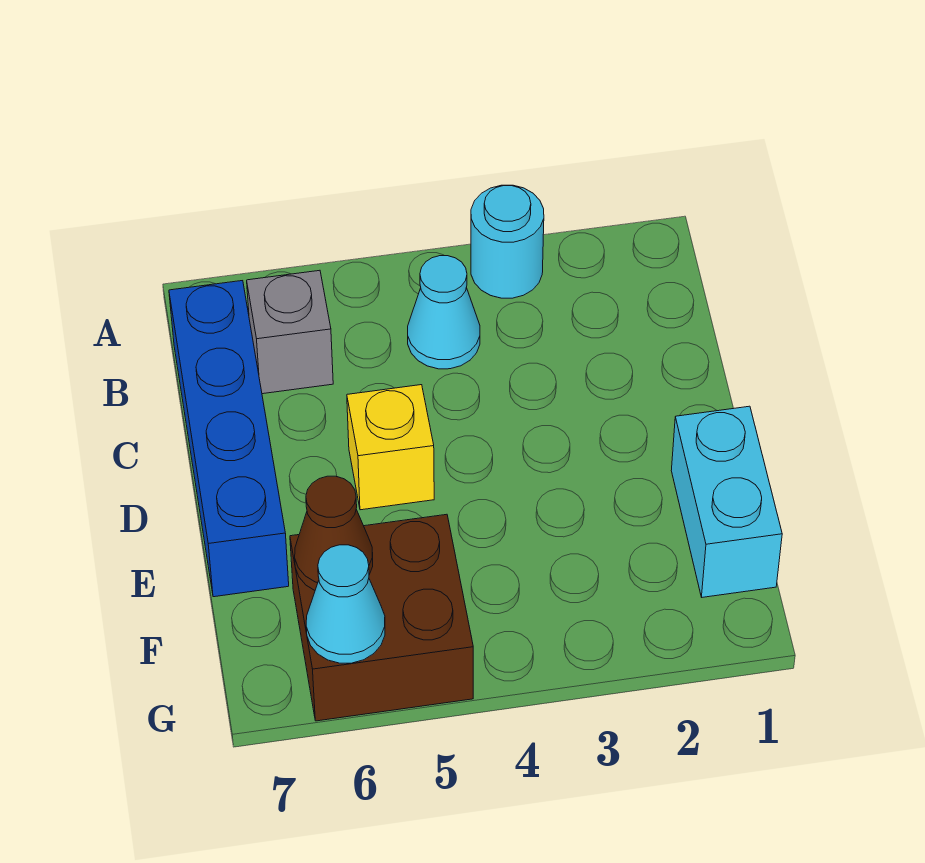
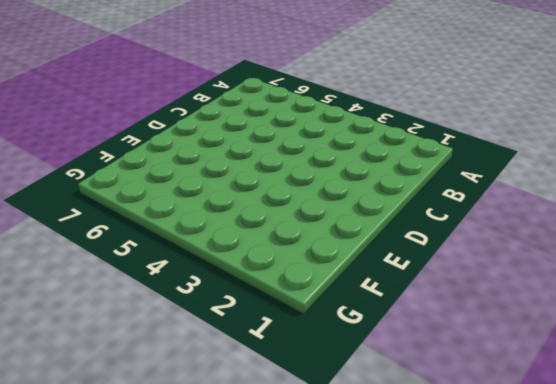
none -> cyan 1x1 round brick [471,185,544,298]
none -> cyan 1x1 cone [408,256,480,369]

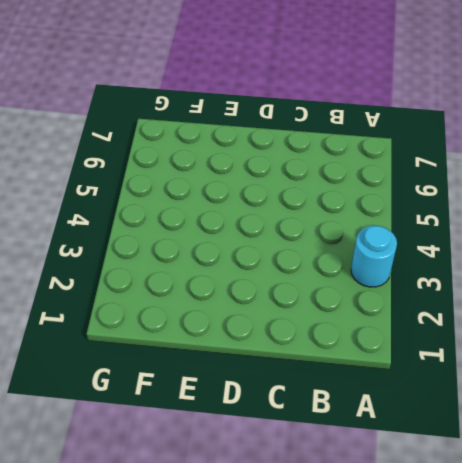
none -> cyan 1x1 cone [408,256,480,369]
none -> grey 1x1 brick [247,270,333,394]

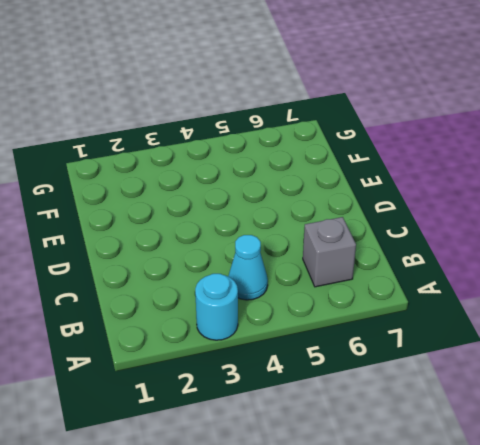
none -> blue 1x4 brick [169,281,289,597]
none -> yellow 1x1 brick [347,385,434,510]

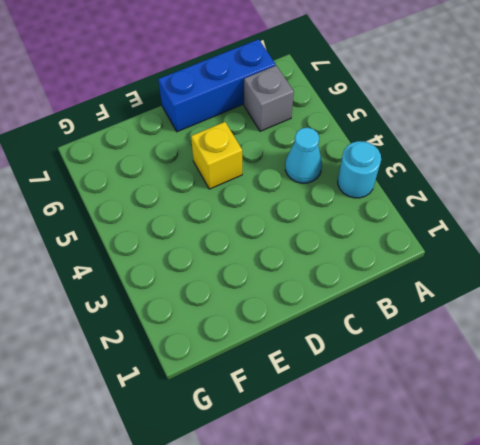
blue 1x3 brick [158,39,276,132] -> blue 1x4 brick [169,281,289,597]
none -> cyan 1x2 brick [671,406,782,597]
none -> brown 2x2 brick [290,514,473,721]

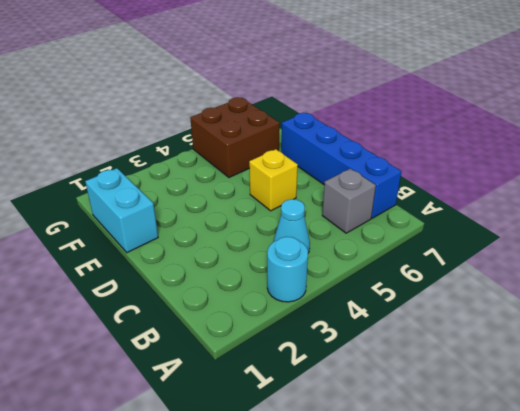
none -> brown 1x1 cone [295,476,373,590]
none -> cyan 1x1 cone [306,545,385,663]

